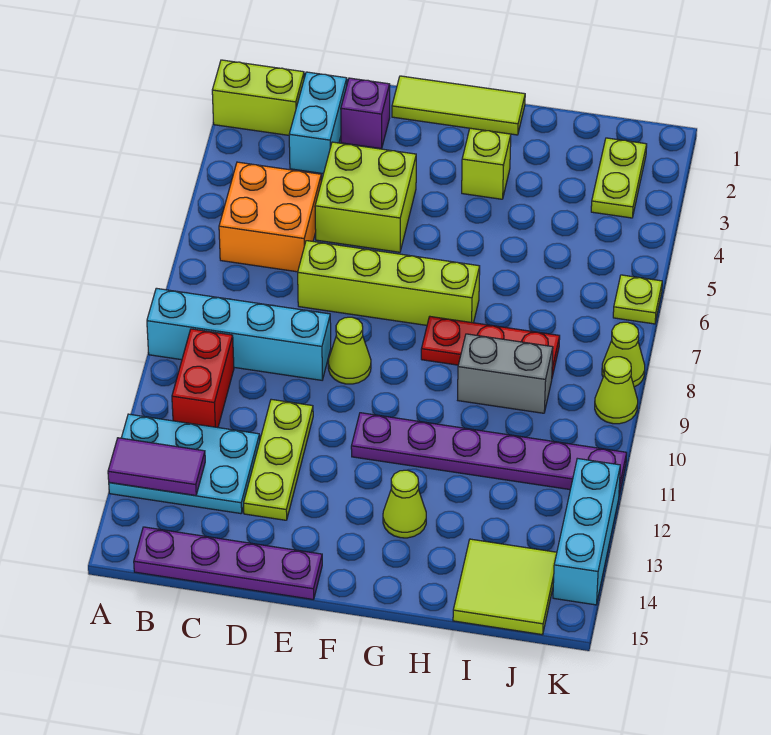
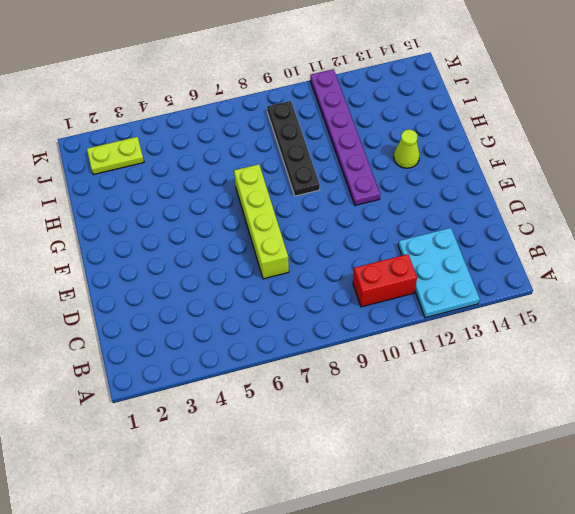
black 1x4 plate [267,101,320,196] -> grey 1x2 brick [458,334,553,413]
none -> lime 1x2 brick [212,60,304,135]
none -> cyan 1x4 brick [147,288,331,380]
none -> orange 2x2 brick [219,162,321,272]

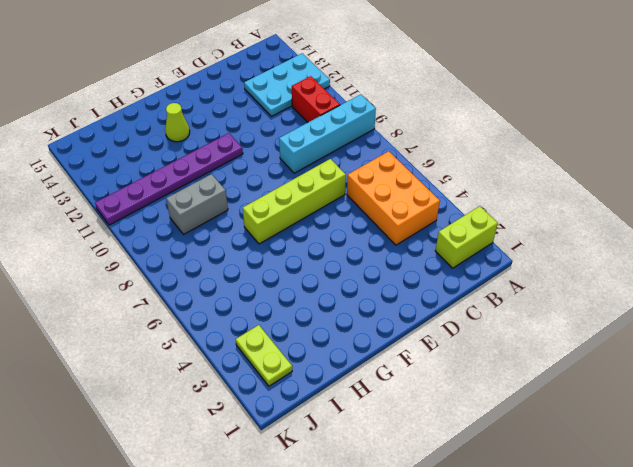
orange 2x3 brick [347,151,440,245] -> orange 2x2 brick [219,162,321,272]
none -> purple 1x4 plate [134,527,322,600]
none -> cyan 1x2 brick [289,72,347,174]
none -> purple 1x1 brick [341,78,390,149]

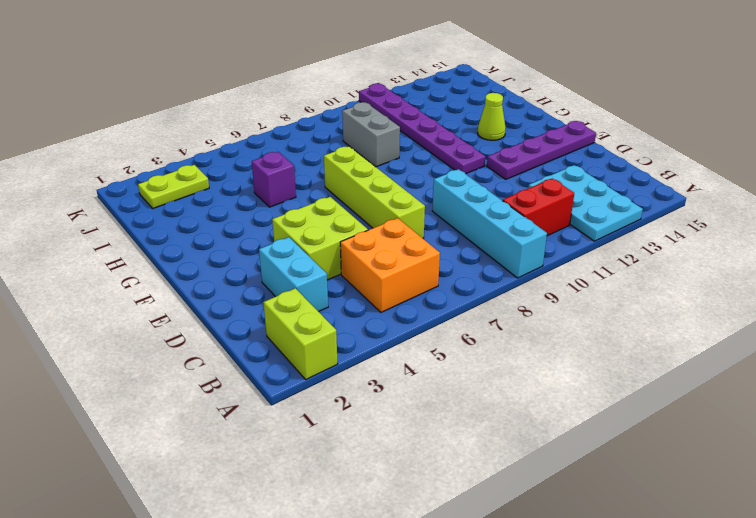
cyan 1x2 brick [259,237,328,312] -> cyan 1x2 brick turned to [289,72,347,174]
purple 1x4 plate [487,121,596,179] -> purple 1x4 plate turned to [134,527,322,600]
purple 1x1 brick [252,152,296,207] -> purple 1x1 brick moved to [341,78,390,149]
none -> lime 1x3 plate [244,399,313,520]
none -> lime 1x3 tile [392,76,525,135]
none -> lime 1x1 cone [328,317,371,384]

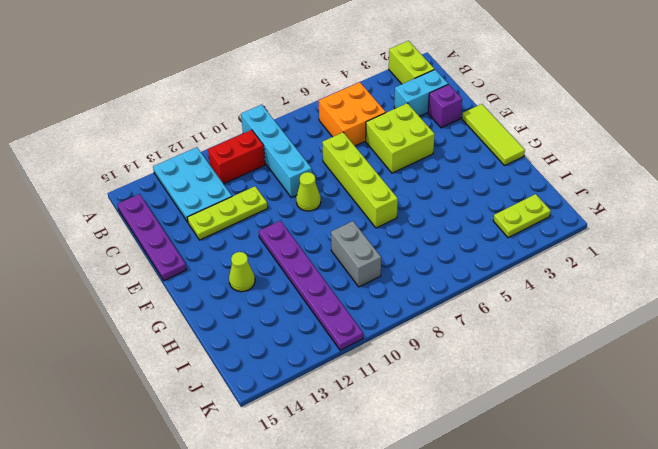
none -> lime 1x1 brick [462,128,511,199]
none -> red 1x3 plate [421,317,560,377]
none -> lime 2x2 tile [453,539,557,635]

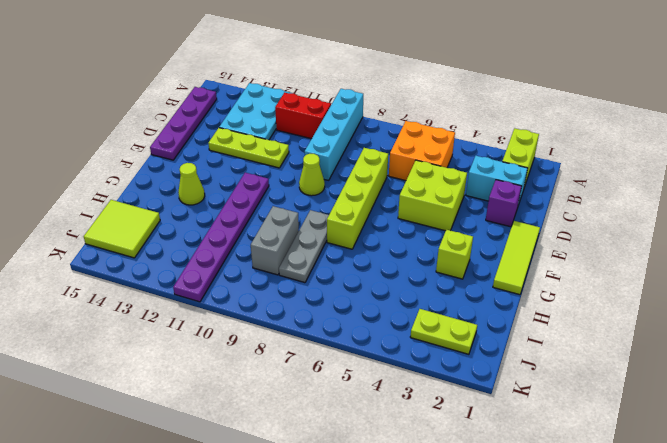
grey 1x3 plate [279,210,329,283] -> red 1x3 plate [421,317,560,377]
none -> lime 1x1 plate [613,275,662,324]
none -> lime 1x1 cone [602,322,645,387]
none -> lime 1x1 cone [595,357,638,424]

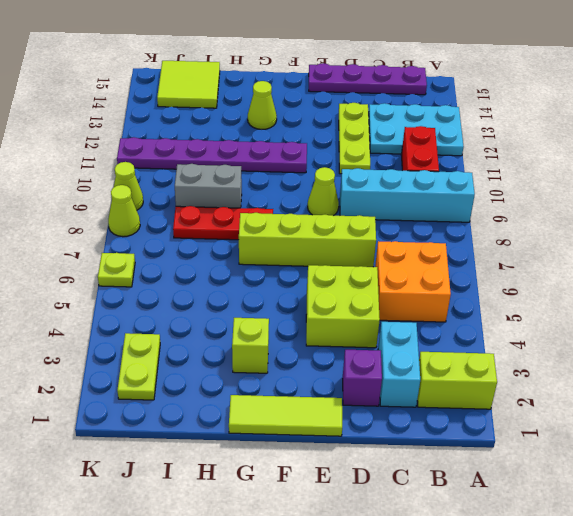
none -> cyan 1x3 brick [553,458,620,605]
none -> purple 1x2 tile [108,438,205,496]

